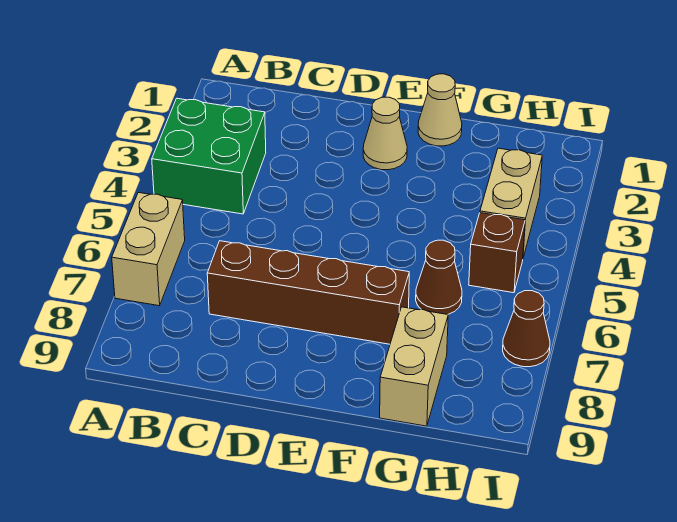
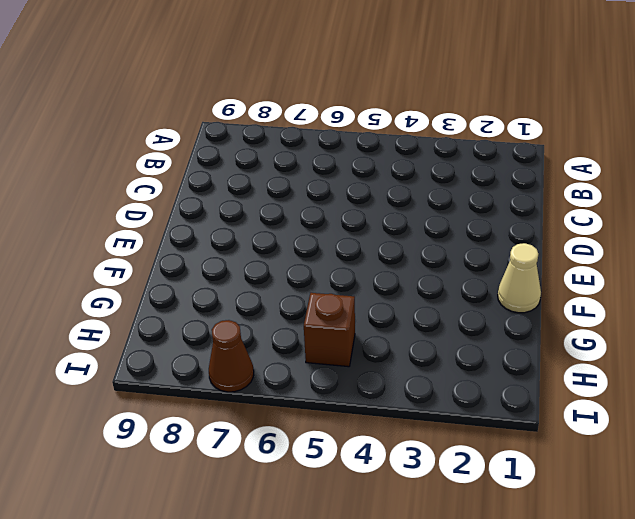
none -> green 2x2 brick [152,98,266,214]
none -> tan 1x2 brick [112,192,185,306]

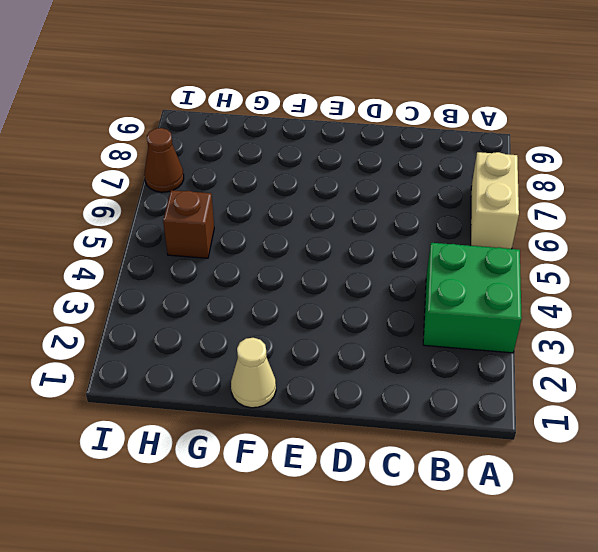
none -> brown 1x4 brick [207,241,409,344]
none -> tan 1x1 cone [363,97,407,170]

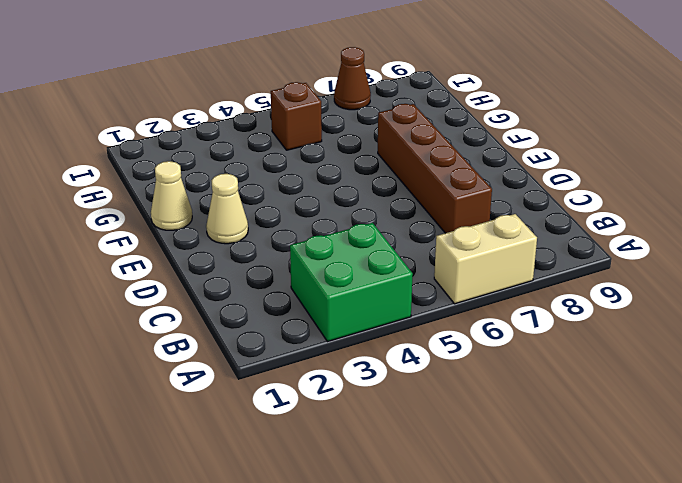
none -> brown 1x1 cone [416,240,462,314]
none -> tan 1x2 brick [380,307,448,426]

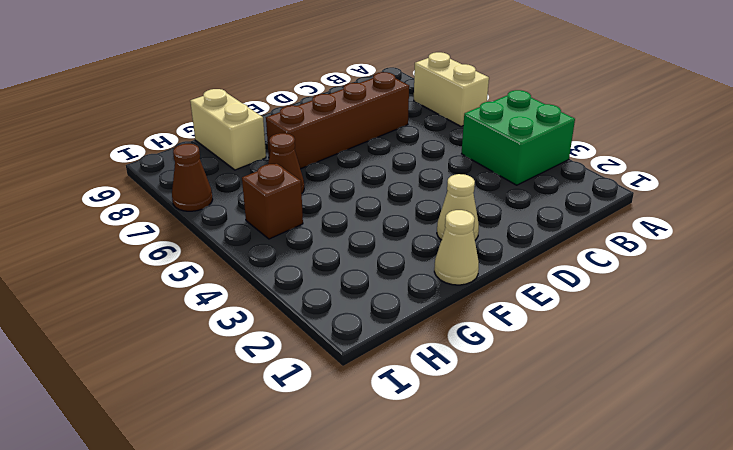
none -> tan 1x2 brick [480,148,542,258]

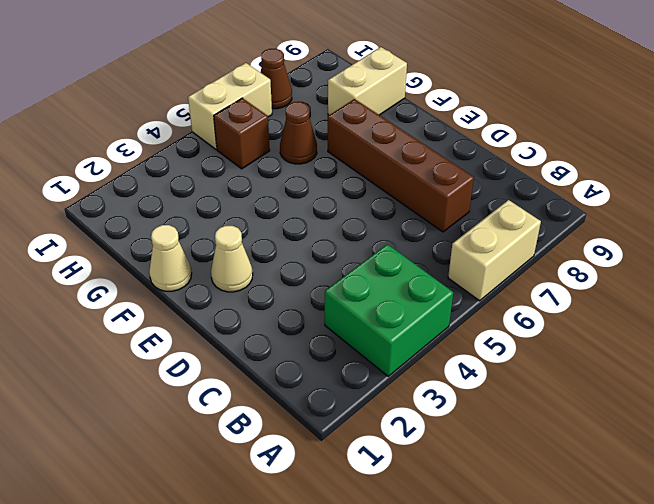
tan 1x2 brick [188,63,272,149] -> tan 1x2 brick moved to [480,148,542,258]

